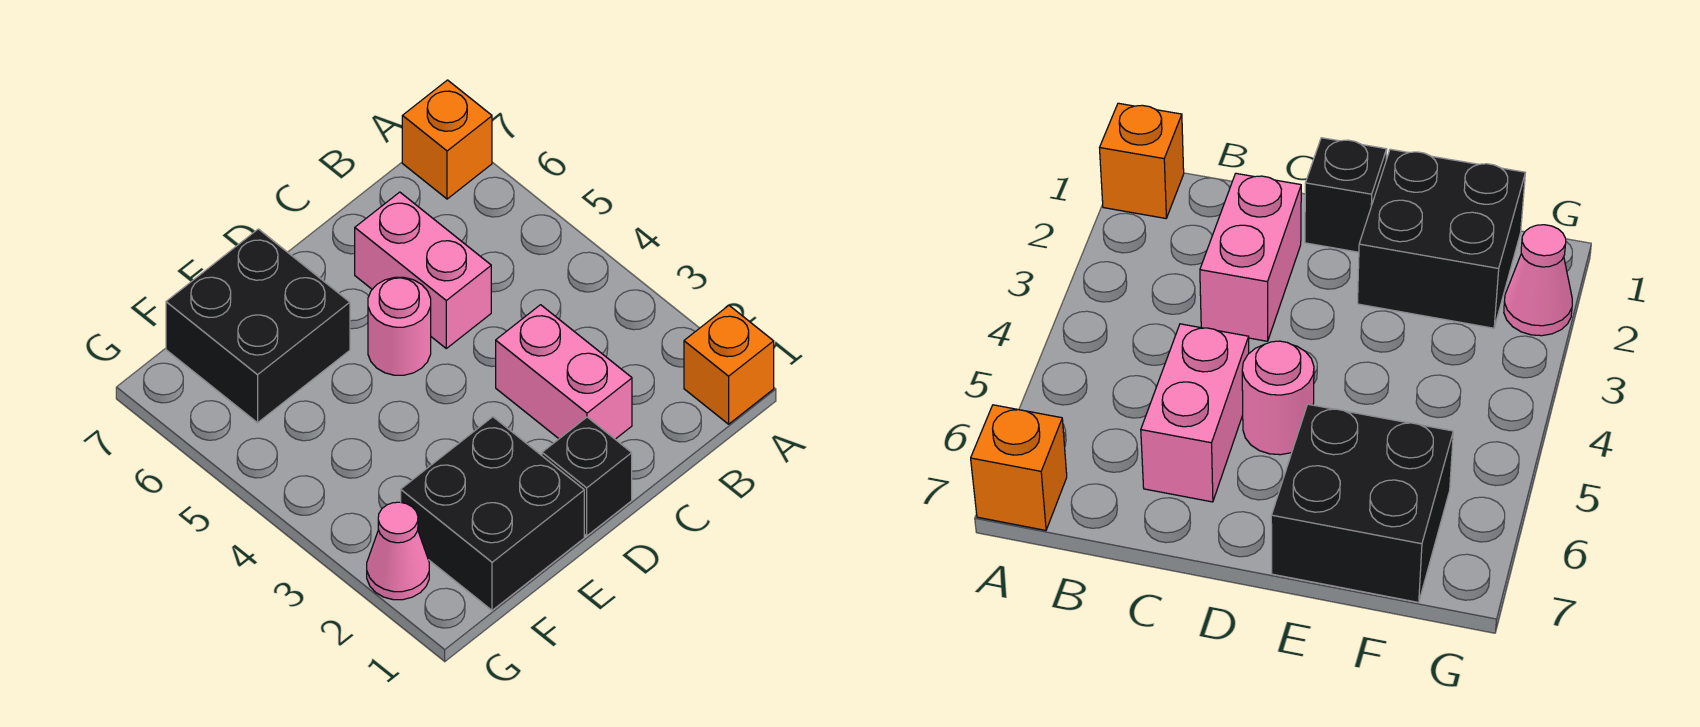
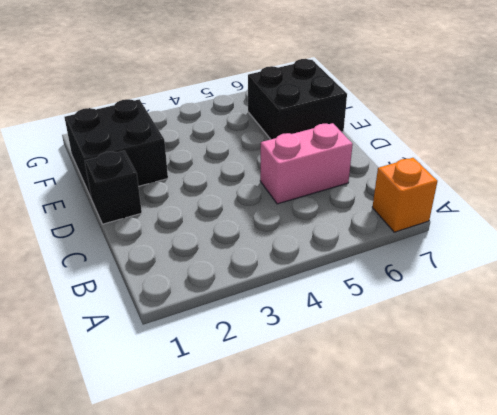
none -> orange 1x1 brick [684,306,774,424]
none -> pink 1x2 brick [496,305,632,439]

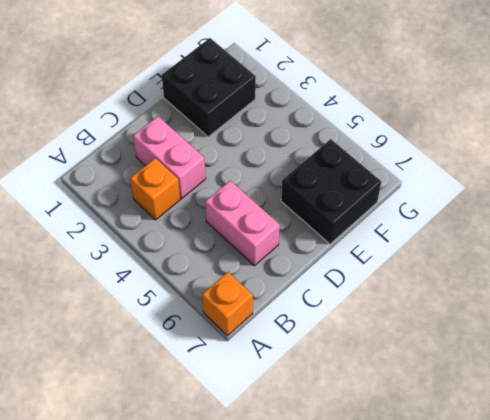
orange 1x1 brick [130,158,180,220] -> orange 1x1 brick moved to [684,306,774,424]
none -> black 1x1 brick [542,417,632,536]
none -> pink 1x1 round brick [368,277,431,375]

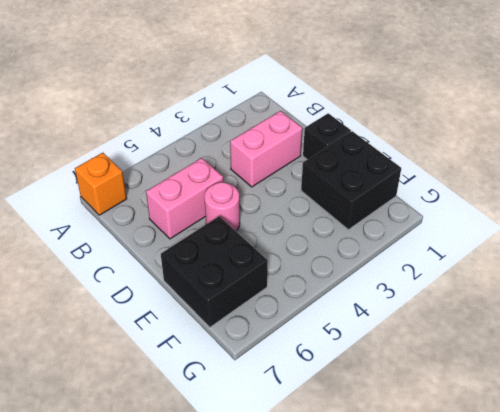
none -> orange 1x1 brick [684,306,774,424]
none -> pink 1x1 cone [367,502,429,600]

